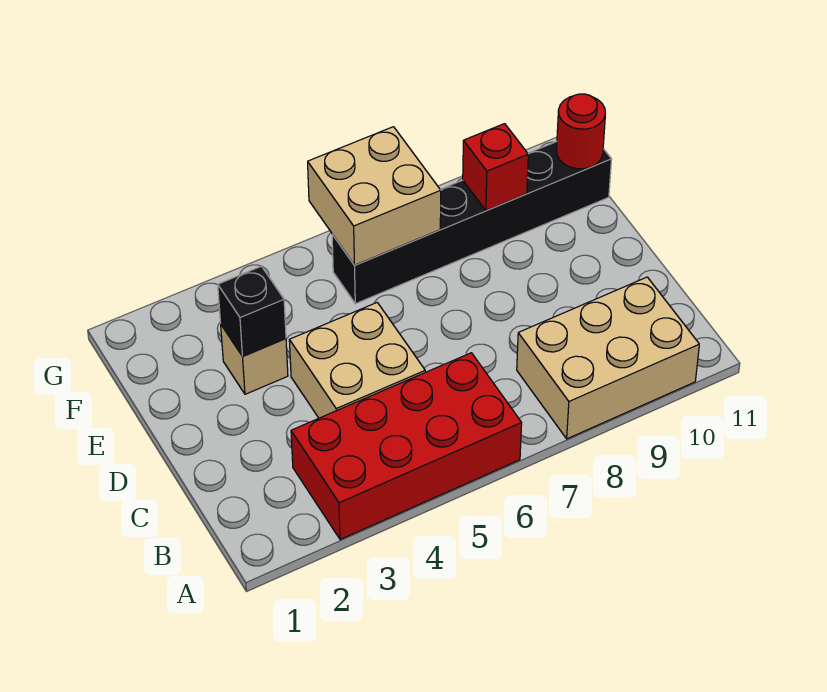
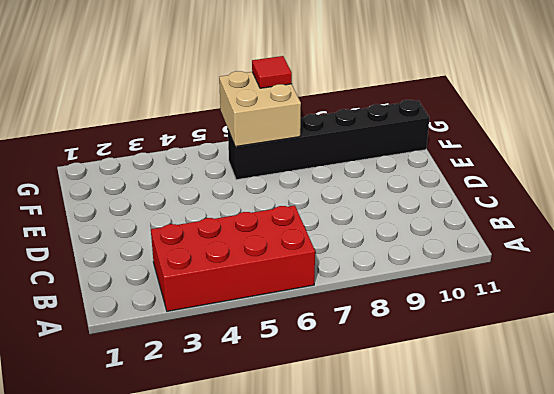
red 1x1 tile [252,56,292,88] -> none
none -> tan 2x3 brick [517,277,699,439]
none -> tan 2x2 brick [289,303,425,418]

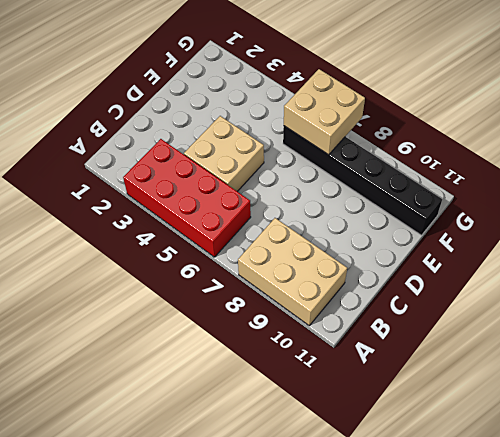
none -> tan 1x1 brick [221,325,288,394]
none -> black 1x1 brick [218,266,286,356]

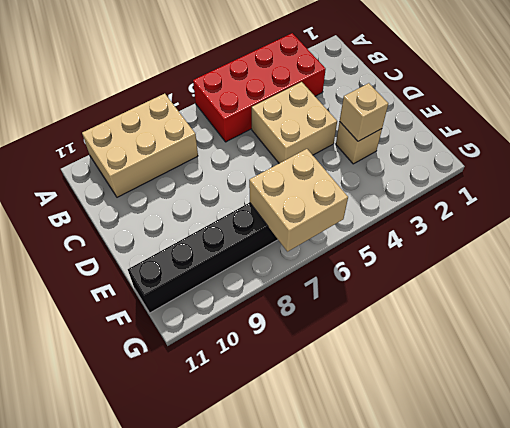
tan 1x1 brick [340,83,388,141] -> black 1x1 brick [218,266,286,356]
none -> red 1x1 brick [463,124,528,210]
none -> red 1x1 round brick [557,94,605,169]

